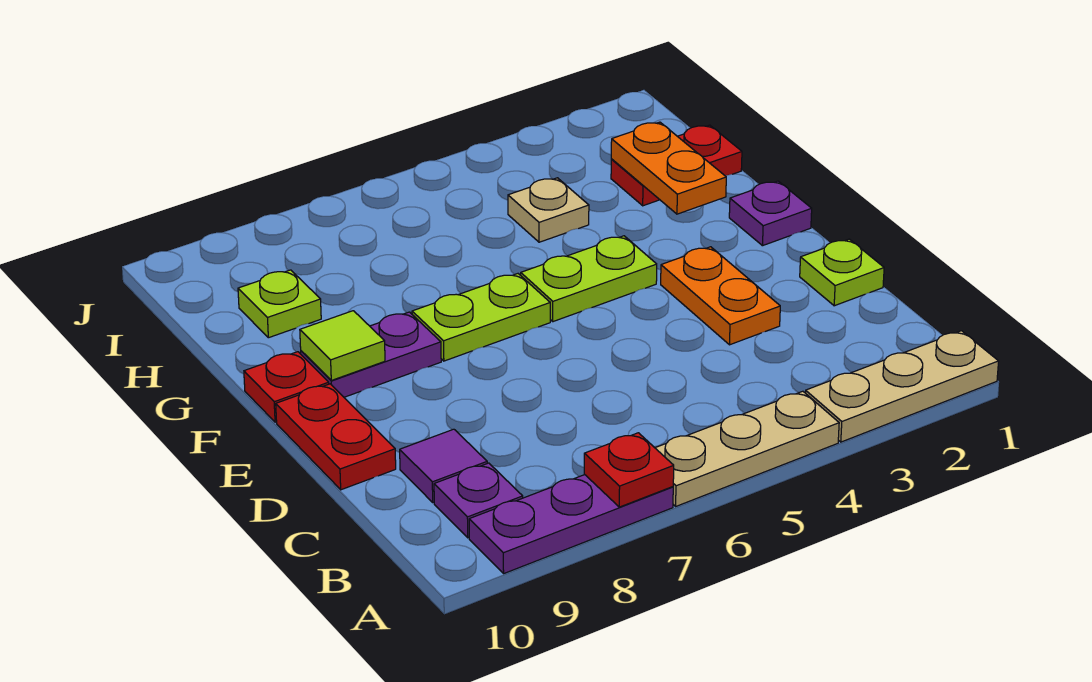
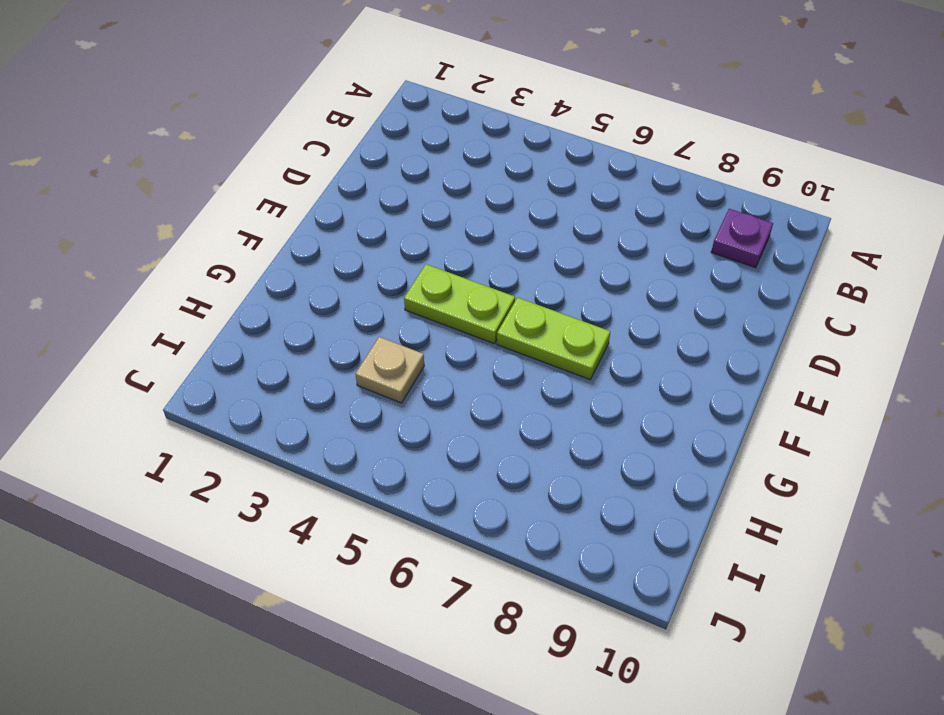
none -> tan 1x3 plate [805,331,999,442]
none -> tan 1x3 plate [656,391,839,506]
none -> purple 1x3 plate [469,475,673,573]

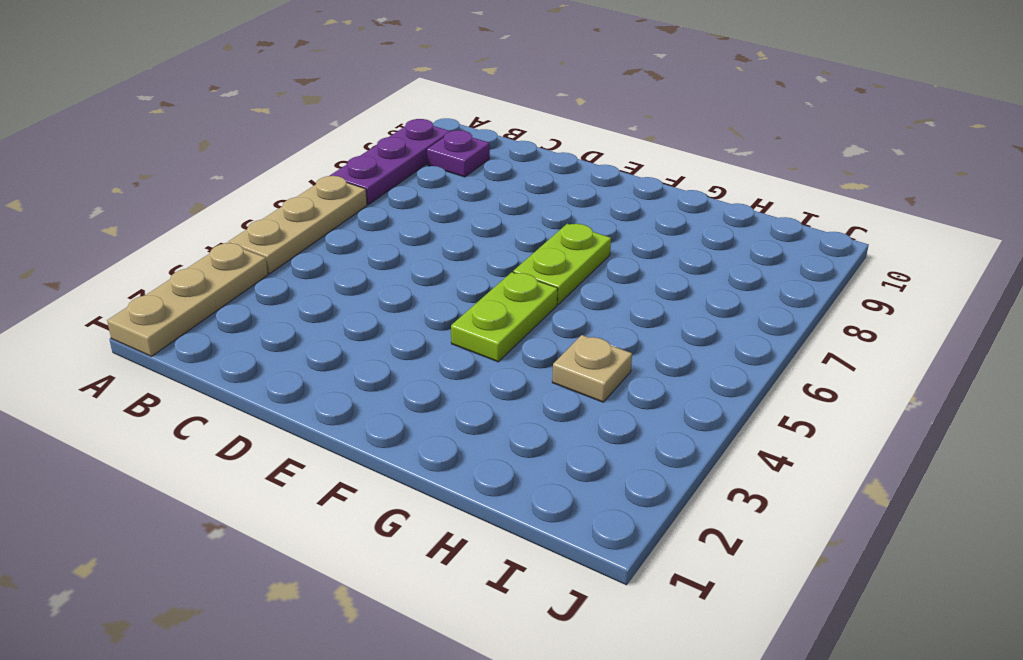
none -> purple 1x1 tile [400,429,487,502]
none -> lime 1x1 plate [800,239,884,306]
none -> orange 1x2 plate [661,247,780,345]

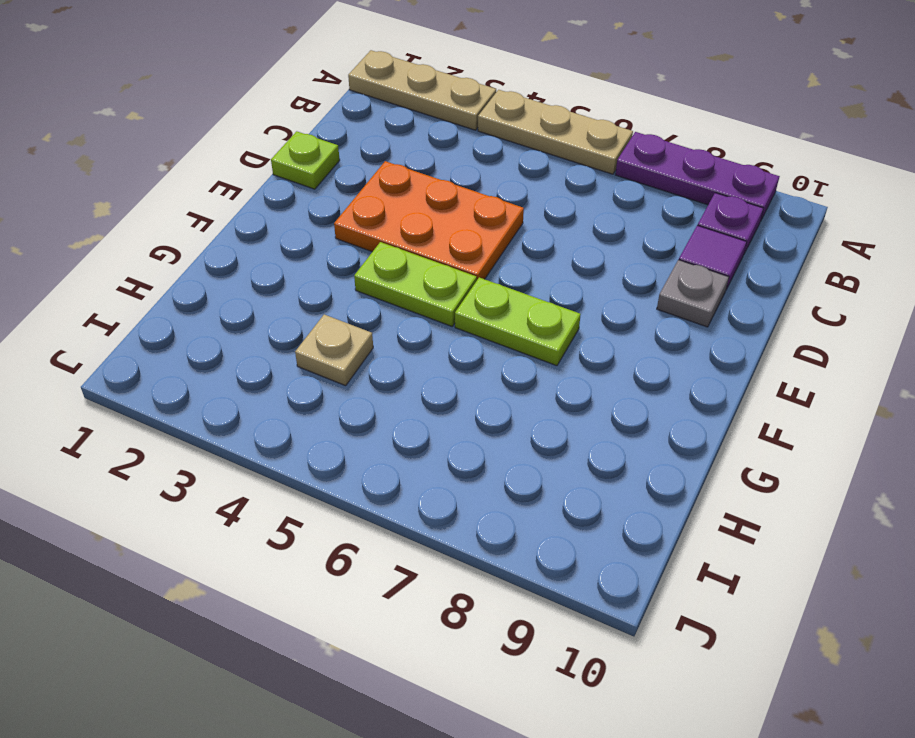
orange 2x3 plate [334,161,524,280] -> orange 1x2 plate [661,247,780,345]
grey 1x1 plate [657,260,729,327] -> none
none -> red 1x2 plate [276,384,396,490]
none -> purple 1x1 plate [729,181,812,246]
none -> purple 1x2 plate [301,312,441,397]

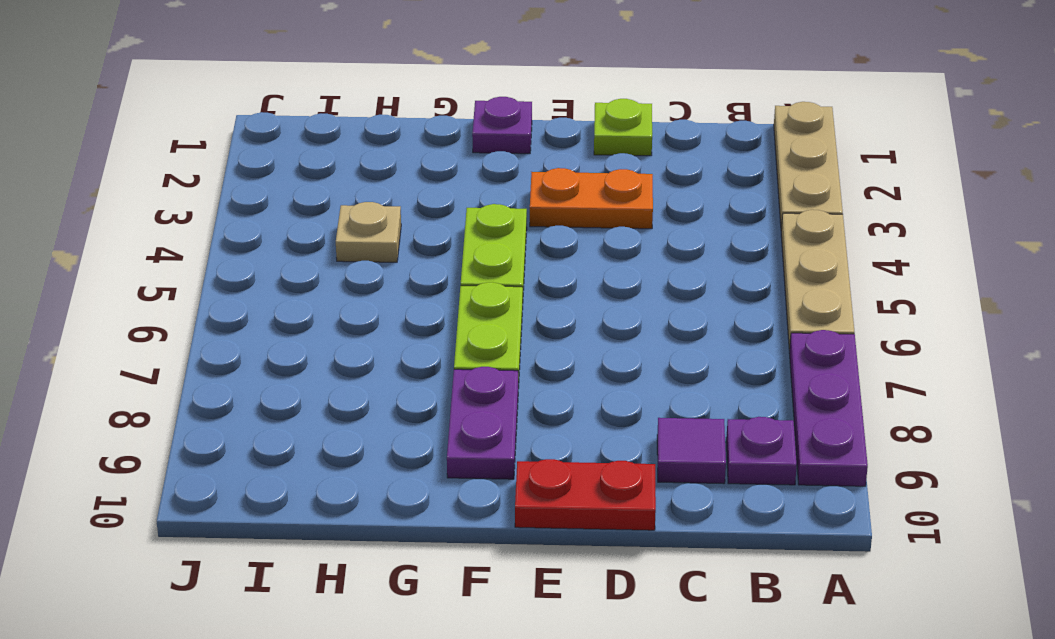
none -> red 1x1 plate [244,352,329,422]
none -> red 1x2 plate [611,125,742,206]
none -> lime 1x1 plate [238,270,321,338]

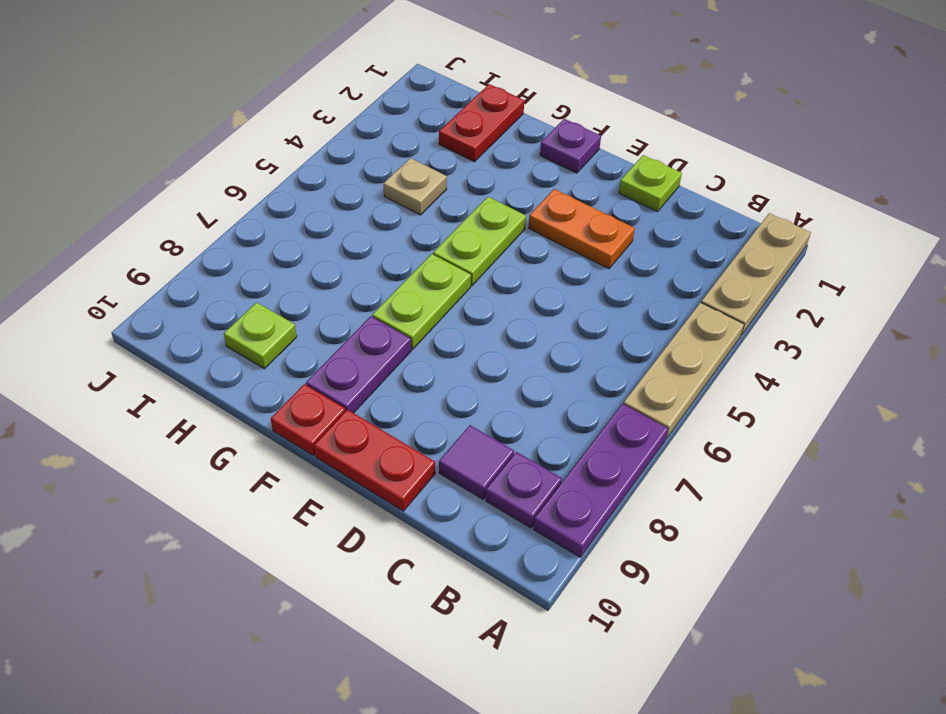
none -> red 1x1 plate [584,433,674,507]
none -> lime 1x1 tile [300,311,385,380]
none -> orange 1x2 plate [611,122,726,214]

